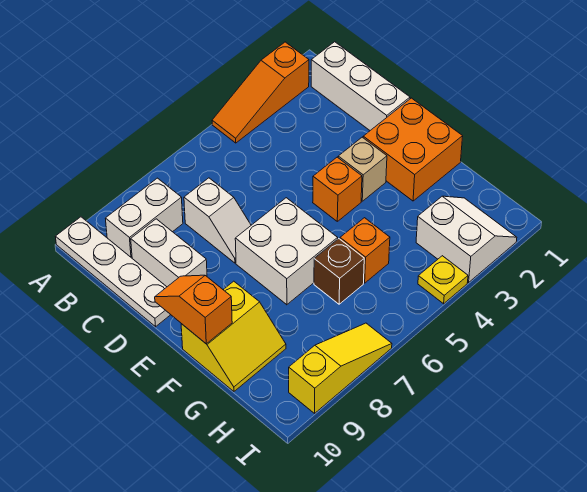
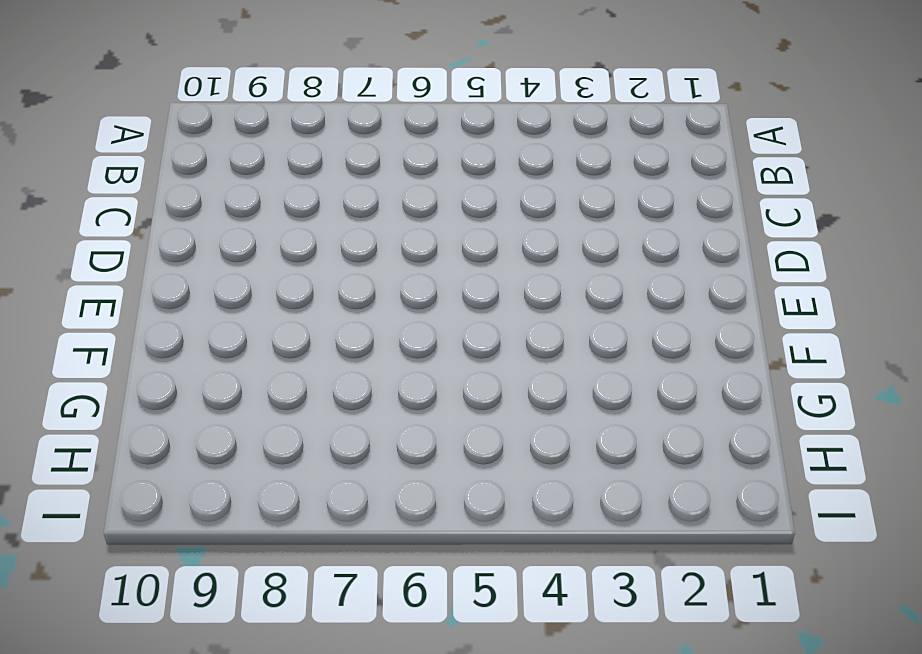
none -> orange 1x3 slope [212,42,309,143]
none -> white 1x4 plate [55,217,171,327]
none -> white 1x3 brick [311,42,410,130]

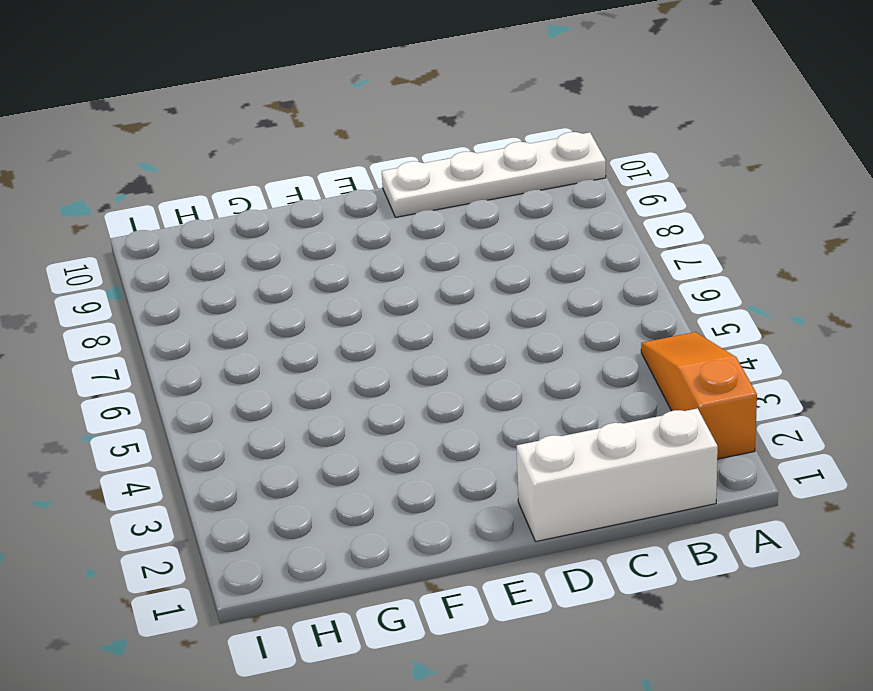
none -> white 1x2 brick [105,178,183,258]
none -> white 1x2 slope [184,178,251,263]
none -> white 1x2 brick [131,219,207,287]

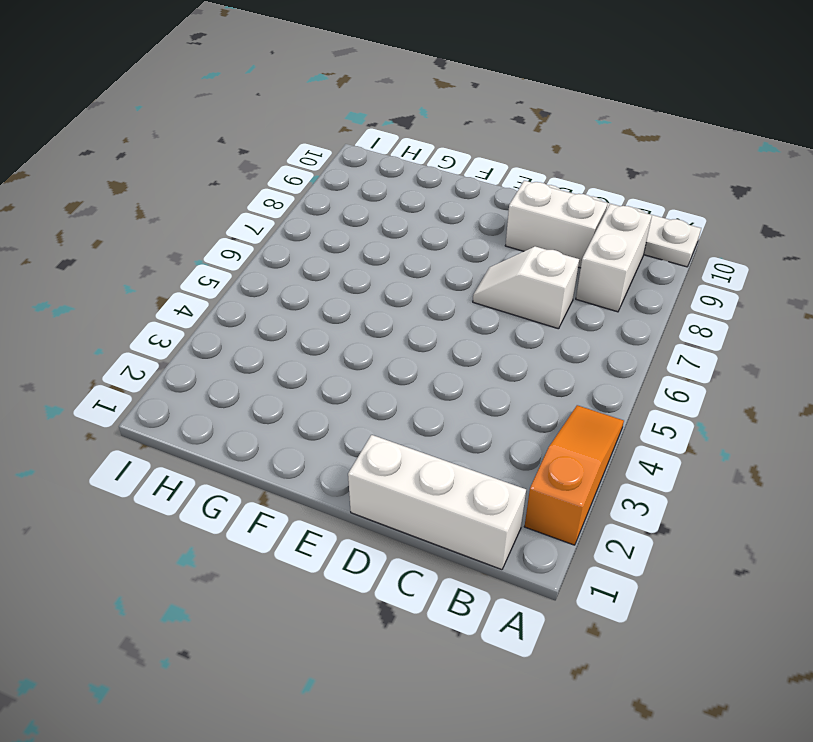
none -> orange 2x2 brick [363,98,463,201]
none -> tan 1x1 brick [338,137,387,201]
none -> orange 1x1 brick [313,157,362,221]

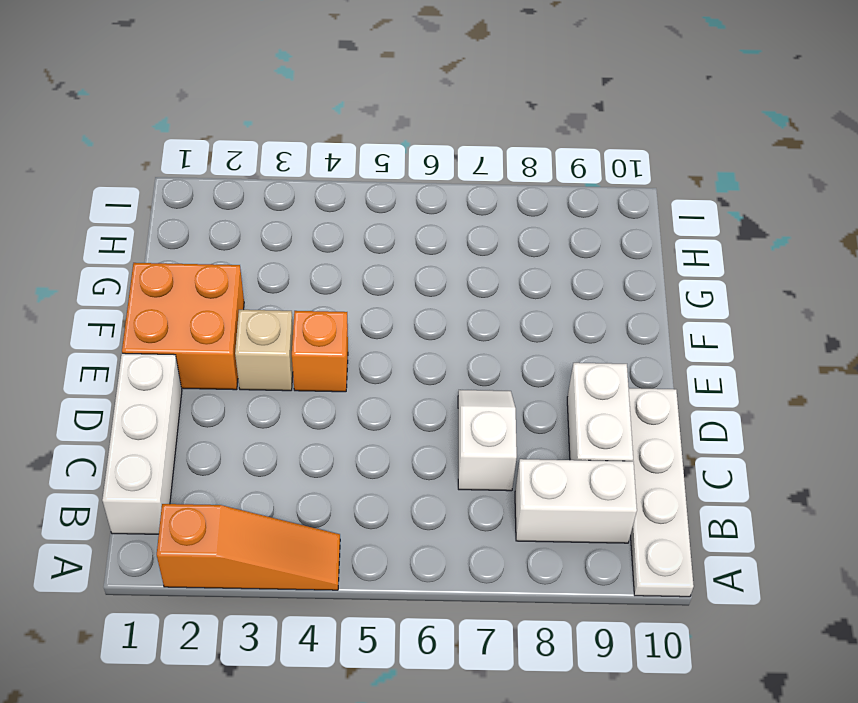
none -> white 2x2 brick [235,198,338,305]
none -> yellow 2x2 slope [181,281,286,391]
none -> orange 1x1 brick [340,218,390,283]

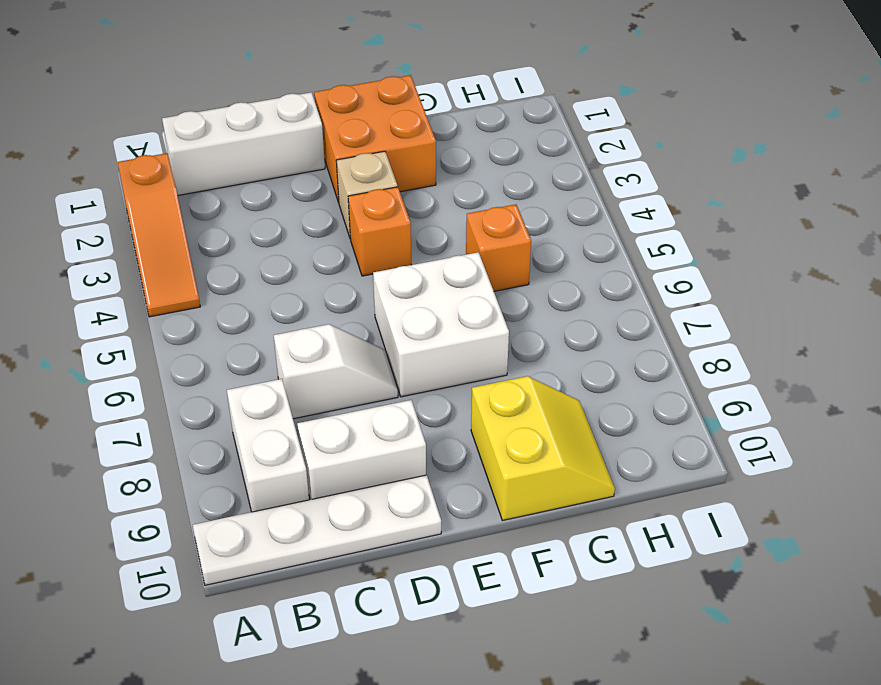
none -> brown 1x1 brick [314,239,364,304]
none -> white 2x2 slope [416,196,517,283]
none -> yellow 1x1 plate [418,256,468,304]

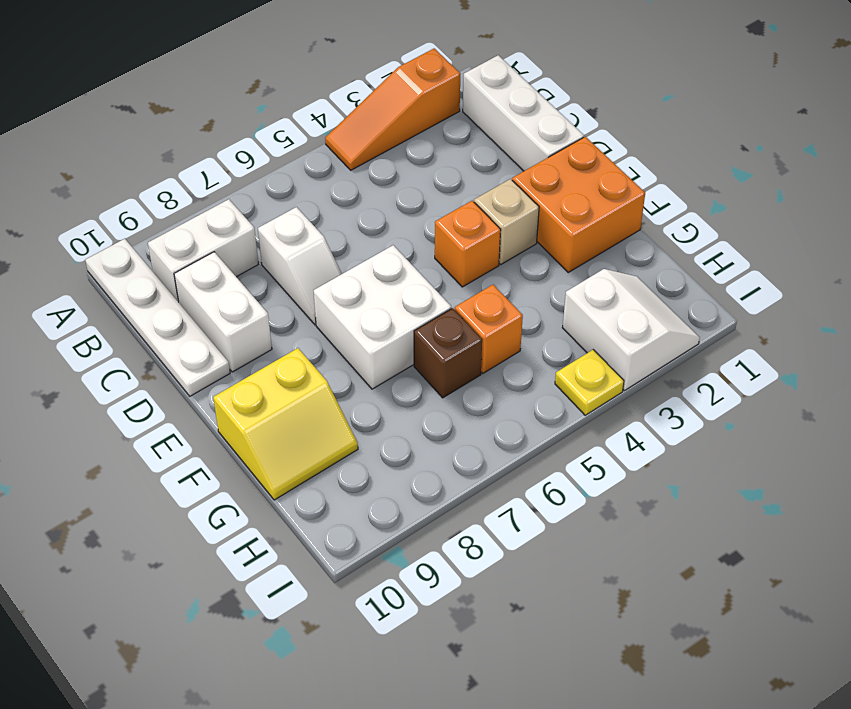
none -> yellow 1x3 slope [289,323,392,413]
none -> orange 1x2 slope [155,275,232,344]

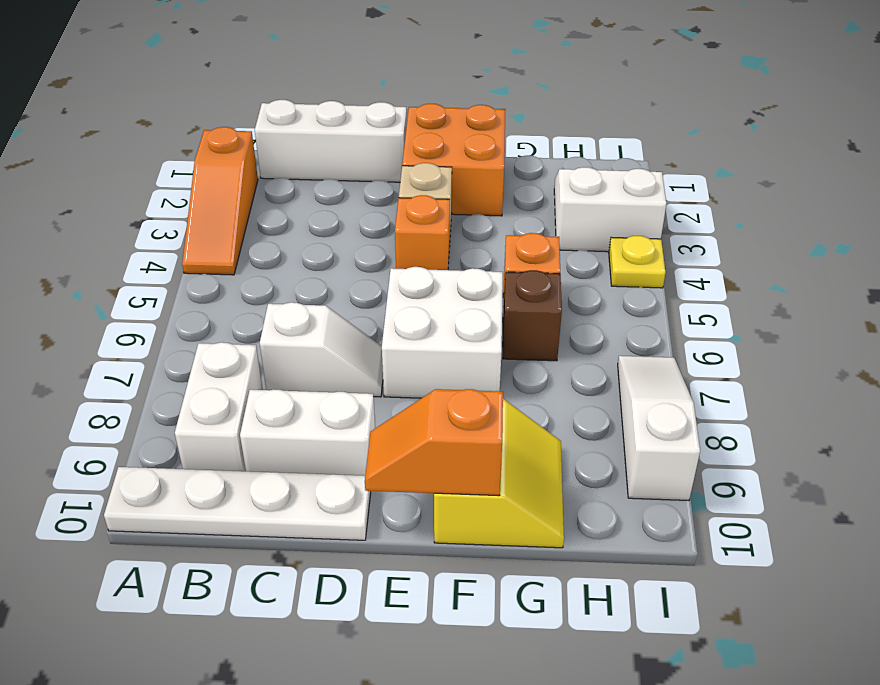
white 1x3 slope [618,356,700,500] -> yellow 1x3 slope [289,323,392,413]

